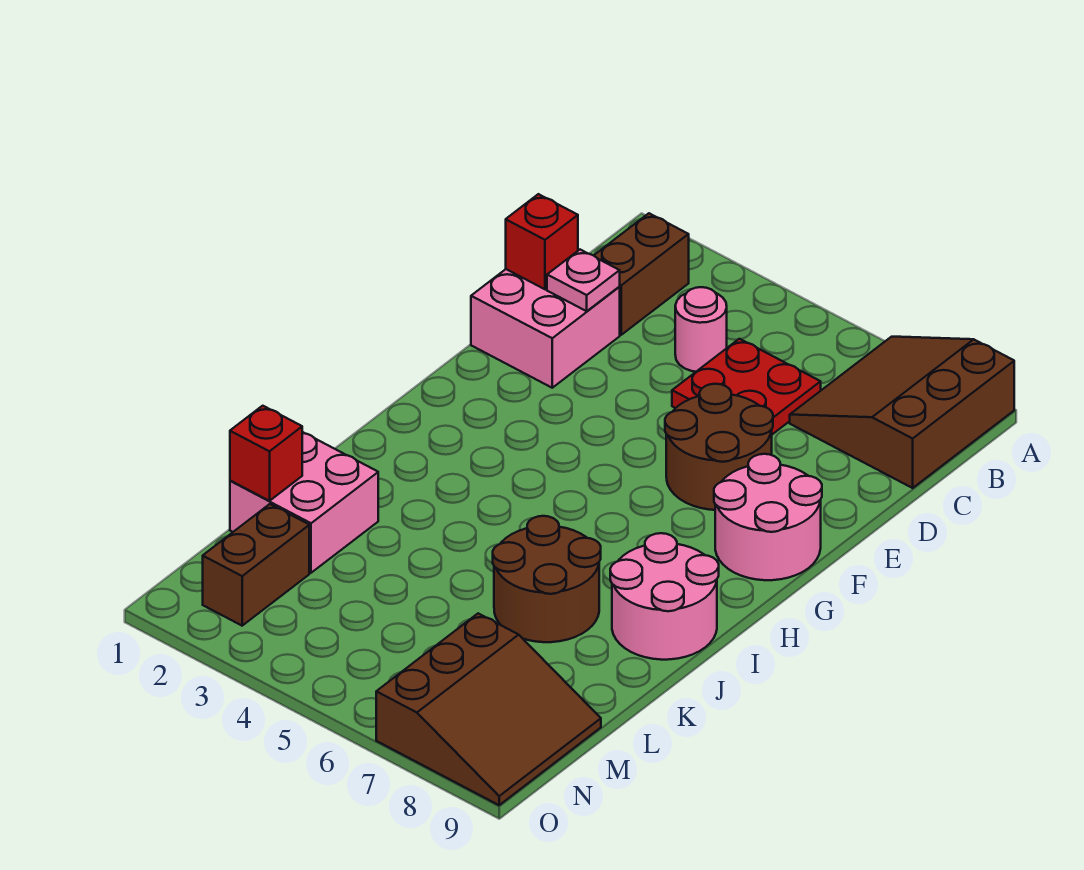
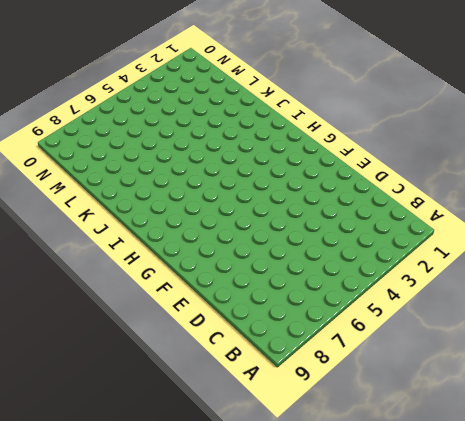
none -> brown 3x3 slope [790,337,1014,488]
none -> brown 1x2 brick [594,213,689,335]
none -> pink 1x1 round brick [675,287,727,372]

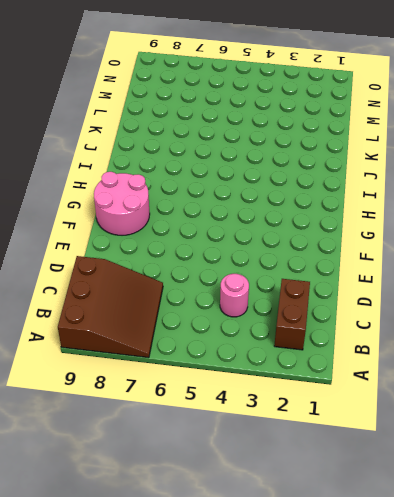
none -> red 2x2 plate [672,339,821,434]
none -> pink 2x2 brick [471,269,620,388]
none -> brown 2x2 round brick [665,384,773,510]

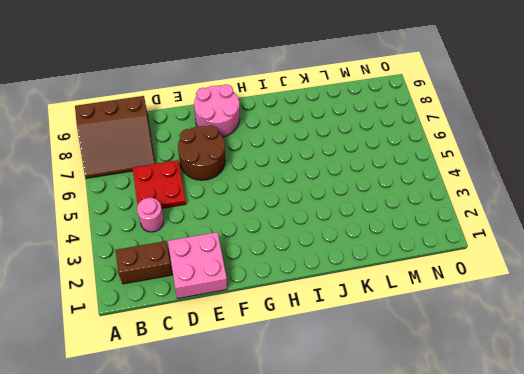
none -> pink 2x2 round brick [610,533,719,660]
none -> brown 2x2 round brick [493,516,601,642]
none -> pink 2x2 brick [230,432,378,573]

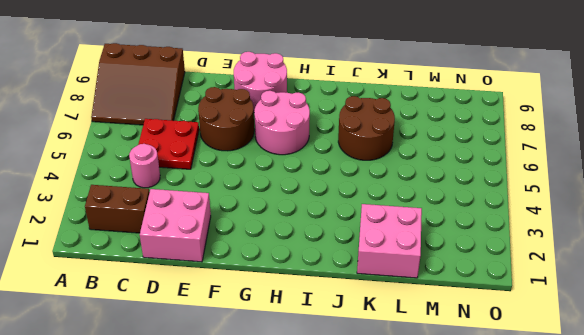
pink 2x2 round brick [254,91,310,155] -> pink 2x2 round brick moved to [610,533,719,660]
none -> brown 1x2 brick [203,504,309,626]
none -> brown 3x3 slope [376,613,601,805]
none -> red 1x1 brick [506,194,578,289]

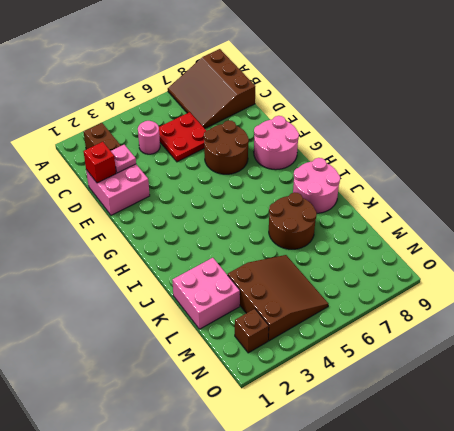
brown 3x3 slope [228,255,328,341] -> brown 3x3 slope moved to [376,613,601,805]
brown 1x1 brick [235,309,269,353] -> brown 1x2 brick [203,504,309,626]
none -> red 1x1 brick [230,406,302,501]

